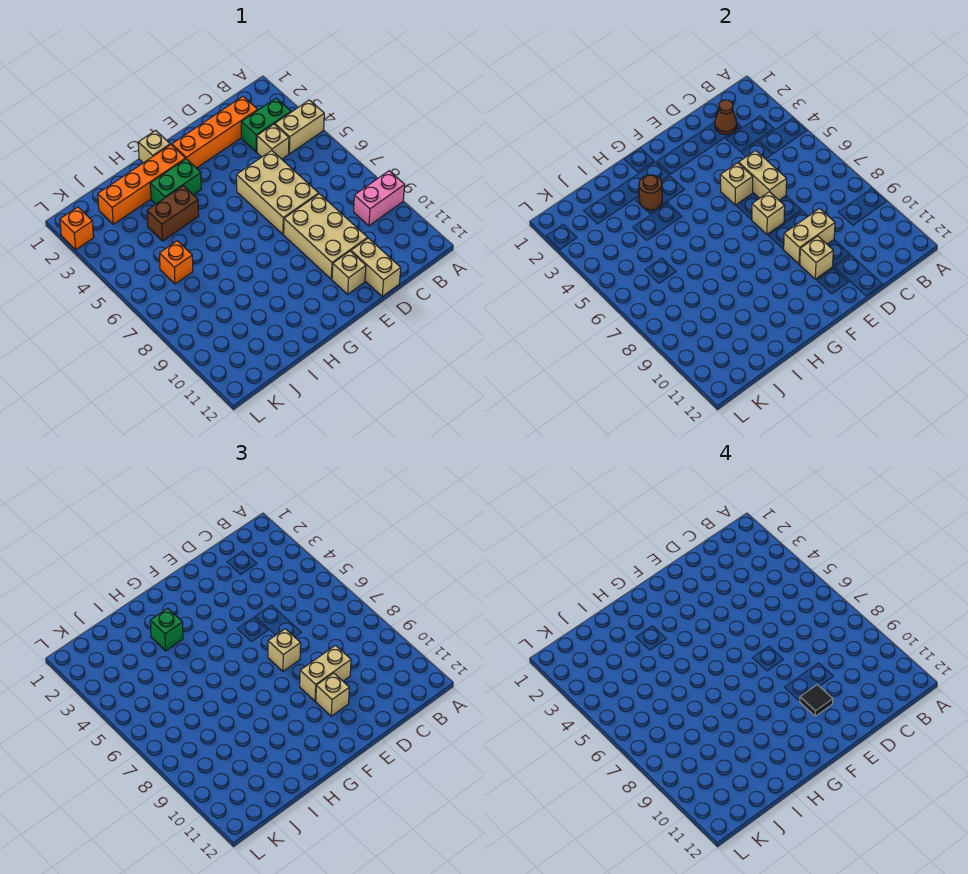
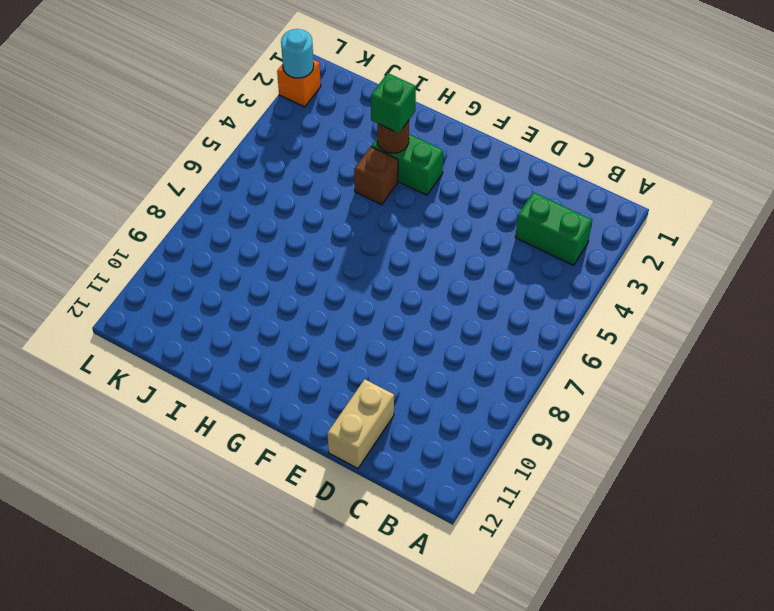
brown 1x1 brick [354,147,398,205] -> brown 1x2 brick [147,186,199,241]
cyan 1x1 round brick [281,29,314,78] -> none
none -> tan 1x2 brick [275,100,324,154]
none -> pink 1x2 brick [354,171,405,226]
none -> orange 1x4 brick [172,96,258,168]

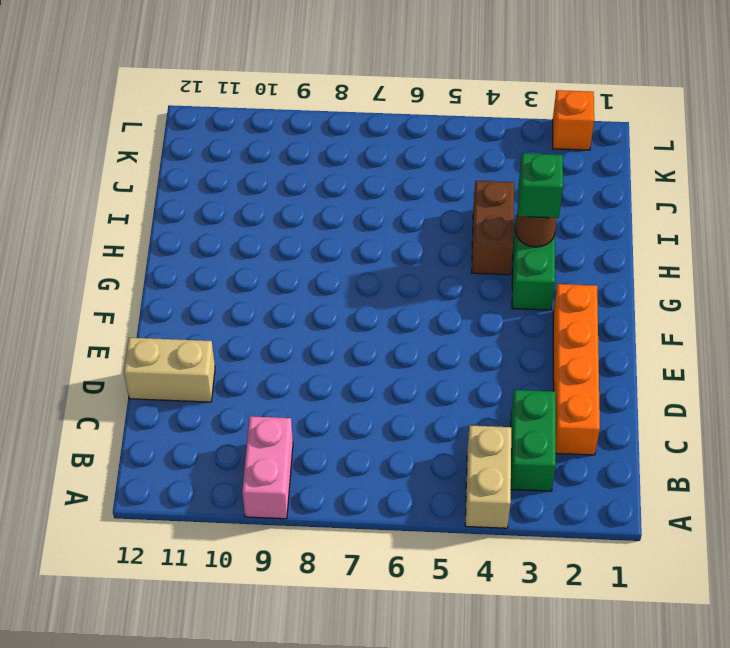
none -> tan 1x1 brick [257,124,289,159]
none -> tan 2x3 brick [236,151,319,234]
none -> tan 2x3 brick [284,194,368,279]

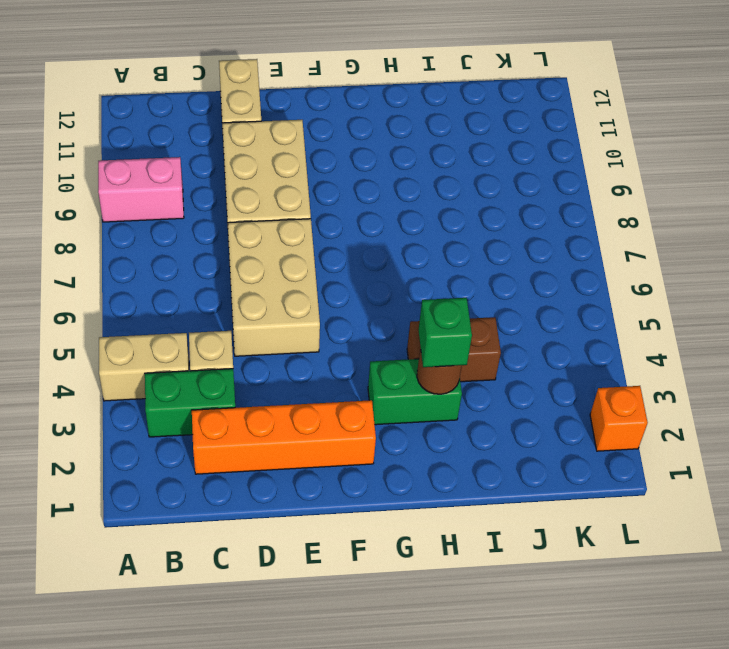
none -> tan 1x1 brick [332,251,366,294]
none -> tan 1x1 brick [138,130,170,163]
none -> orange 1x4 brick [98,145,186,224]

